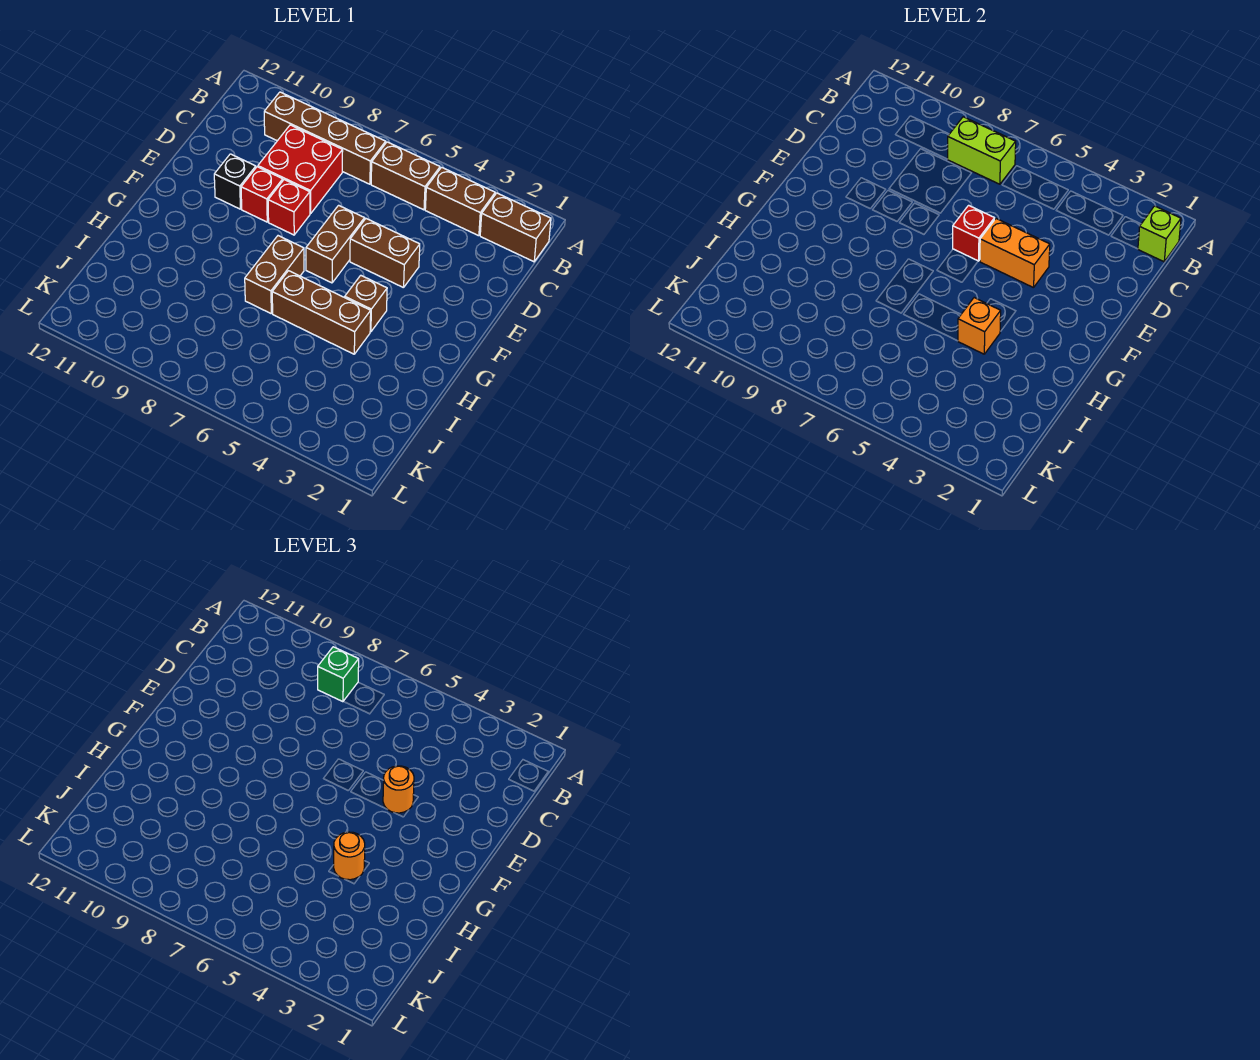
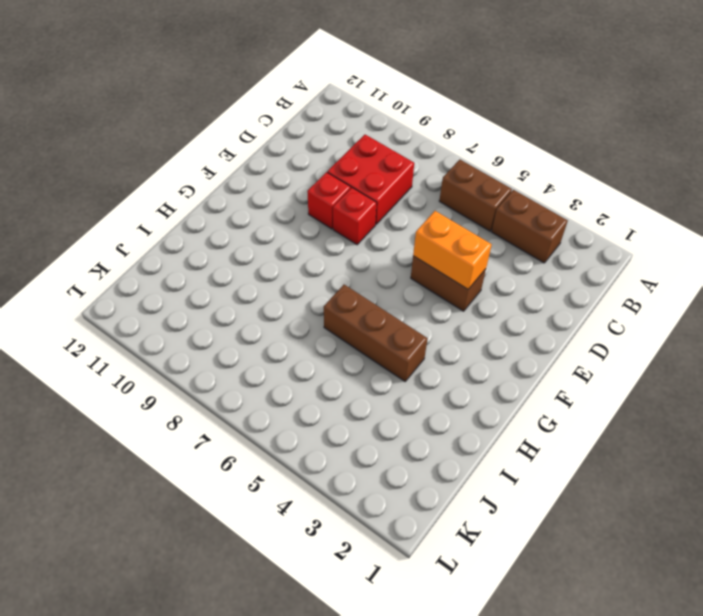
none -> brown 1x2 brick [480,193,551,262]
none -> brown 1x4 brick [264,92,386,184]
none -> brown 1x2 brick [306,205,364,283]

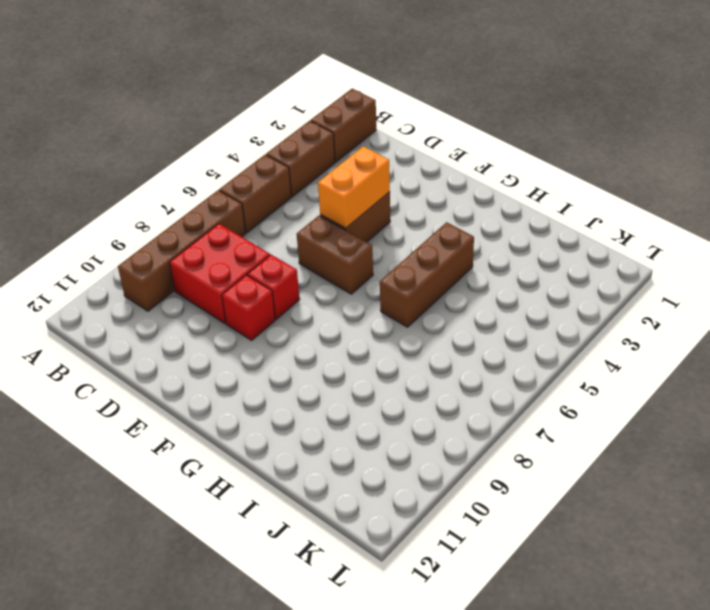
none -> black 1x1 brick [214,154,256,209]
none -> brown 1x1 brick [345,275,387,332]
none -> brown 1x2 brick [245,236,304,313]

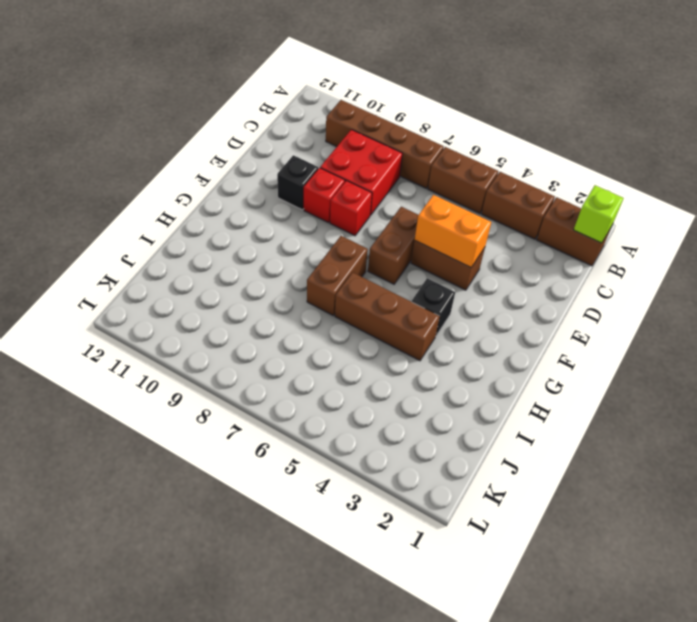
black 1x1 brick [412,278,455,336] -> brown 1x1 brick [345,275,387,332]
none -> lime 1x2 brick [948,117,1016,184]
none -> red 1x1 brick [953,205,994,261]
none -> orange 1x1 brick [958,298,1001,354]

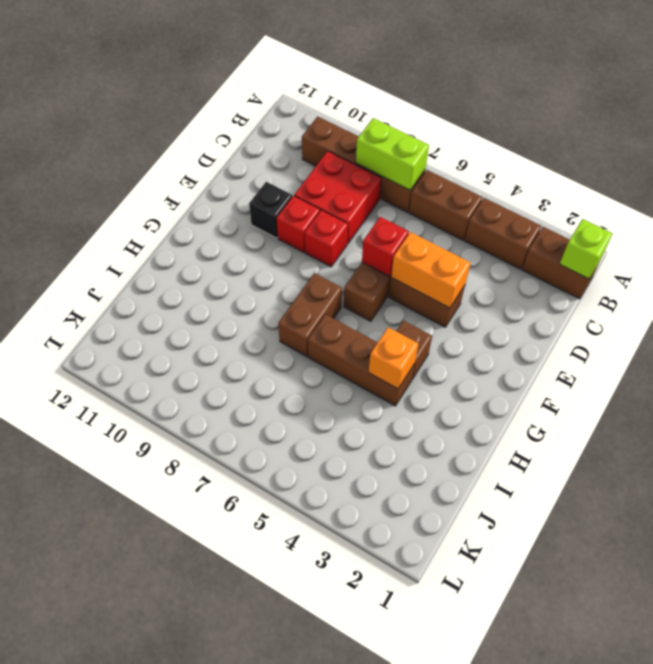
none -> green 1x1 brick [318,647,359,702]
none -> orange 1x1 round brick [383,766,414,813]
none -> orange 1x1 round brick [334,832,365,880]

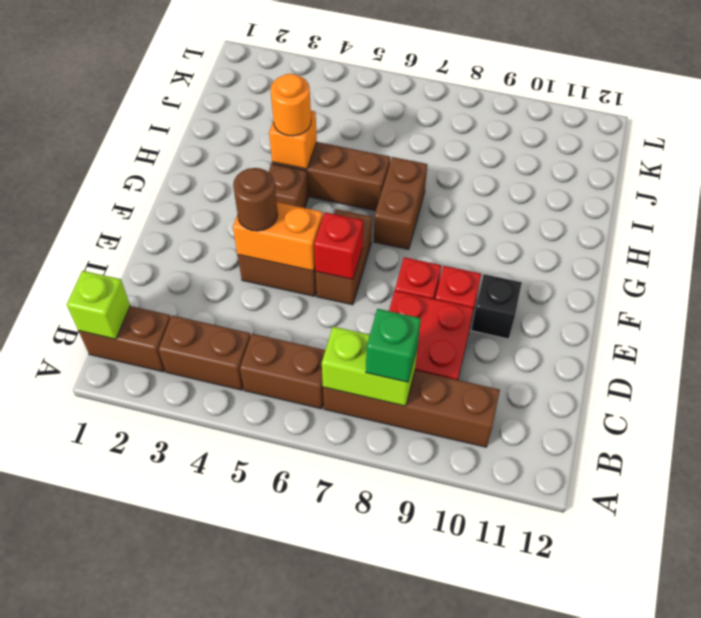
brown 1x1 round brick [233,168,278,231] -> orange 1x1 round brick [383,766,414,813]

